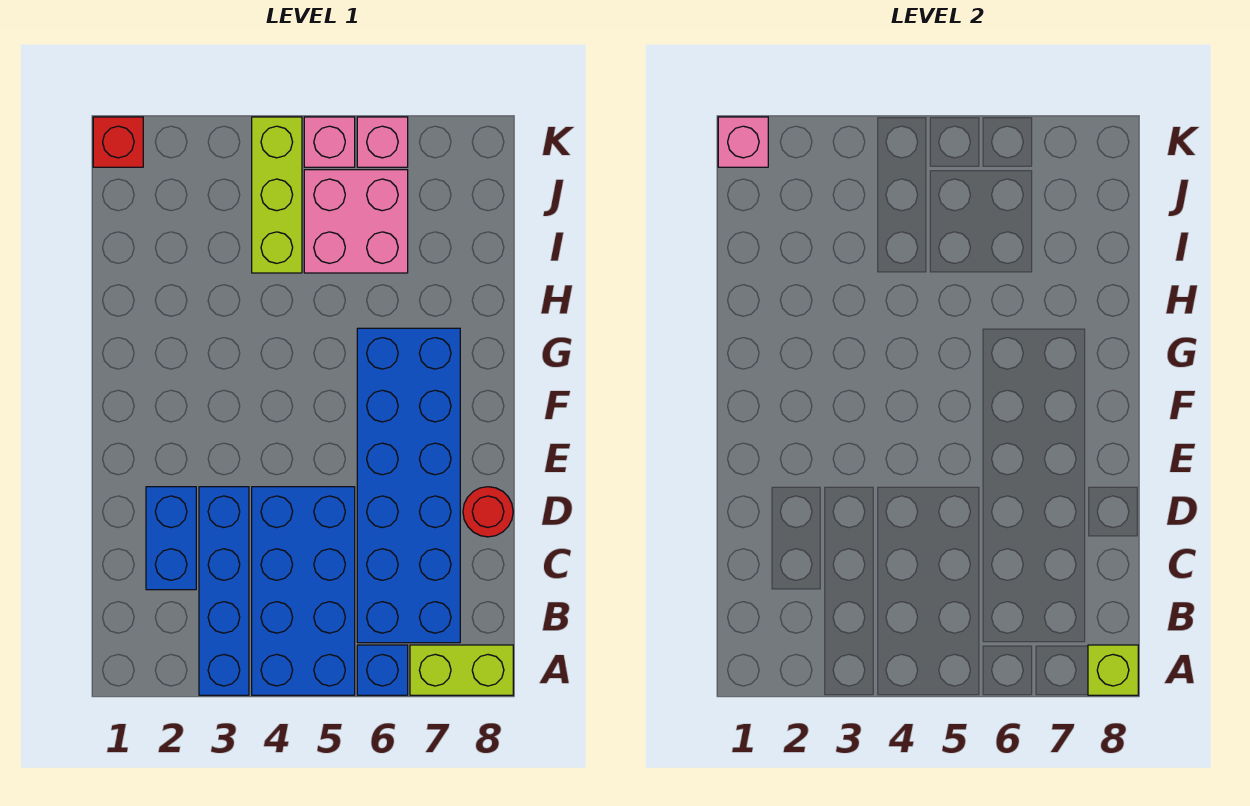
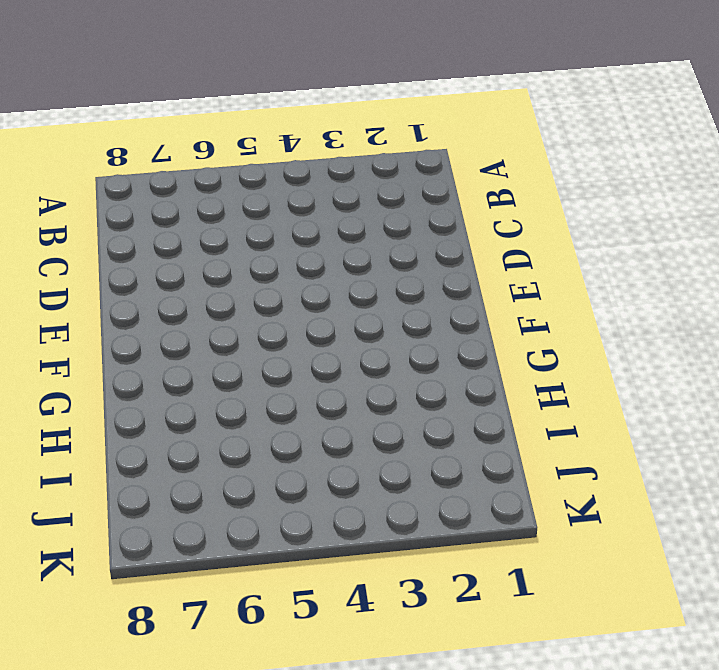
none -> blue 1x4 brick [199,487,249,695]
none -> blue 2x4 brick [252,487,355,695]
none -> blue 1x1 brick [357,645,408,695]

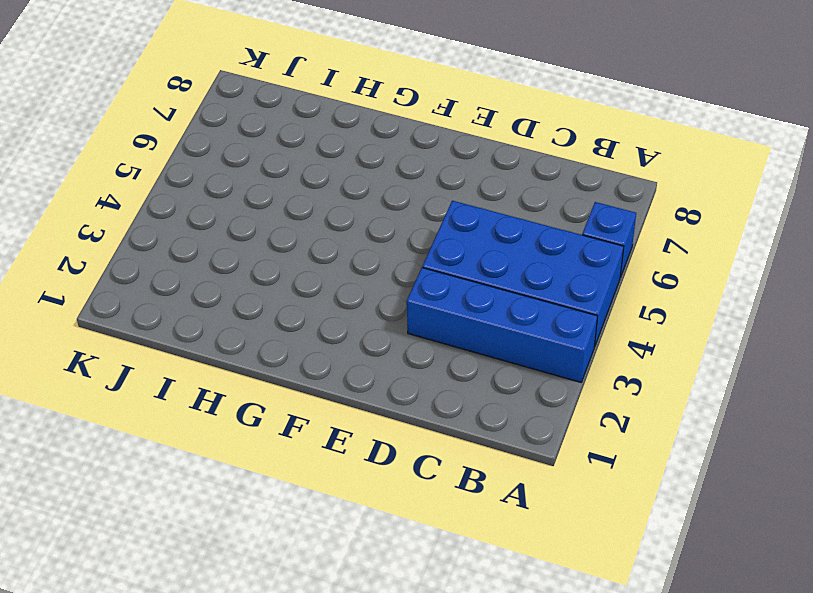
none -> lime 1x2 brick [410,645,513,695]
none -> blue 2x6 brick [357,328,460,643]
none -> blue 1x2 brick [146,487,196,590]

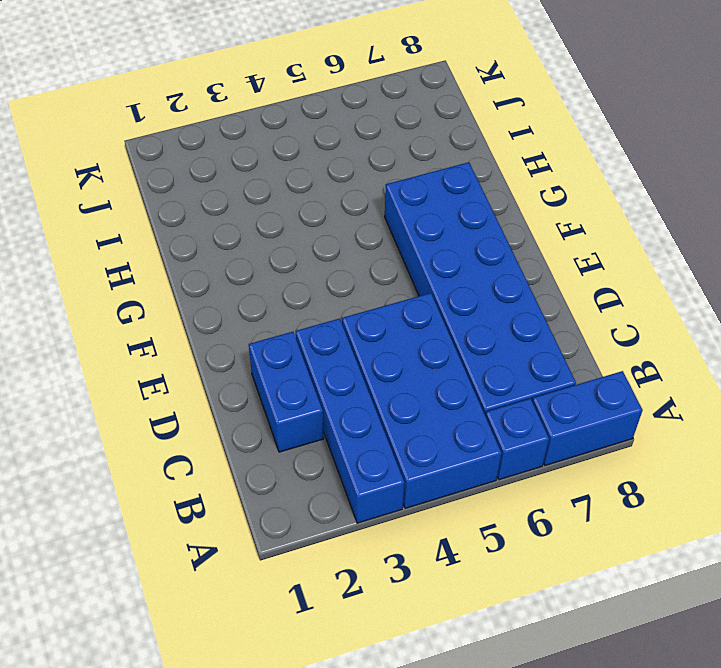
blue 1x2 brick [532,371,642,465] -> lime 1x2 brick [410,645,513,695]
none -> red 1x1 round brick [463,487,513,537]
none -> lime 1x3 brick [252,117,302,273]
none -> pink 2x2 brick [304,170,408,273]

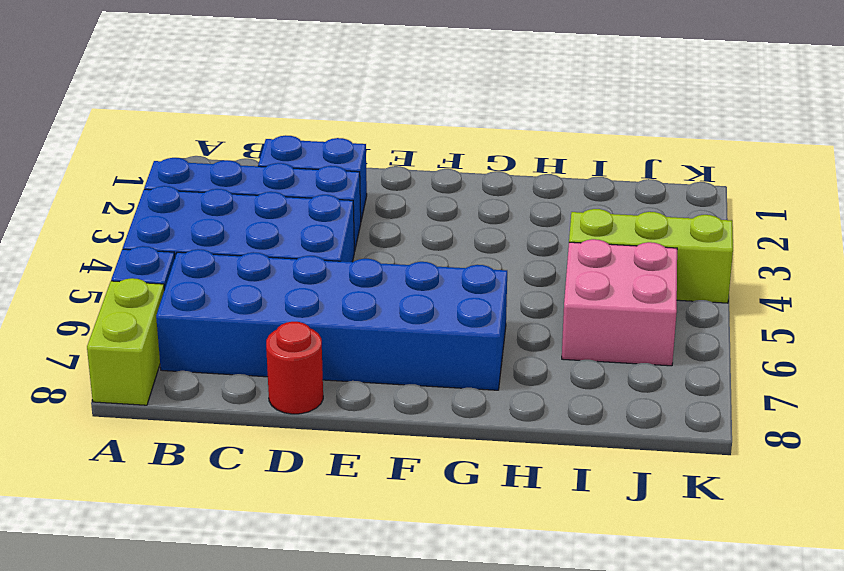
none -> red 1x1 brick [93,117,143,167]
none -> pink 1x1 brick [304,117,355,167]
none -> pink 1x1 brick [357,117,408,167]

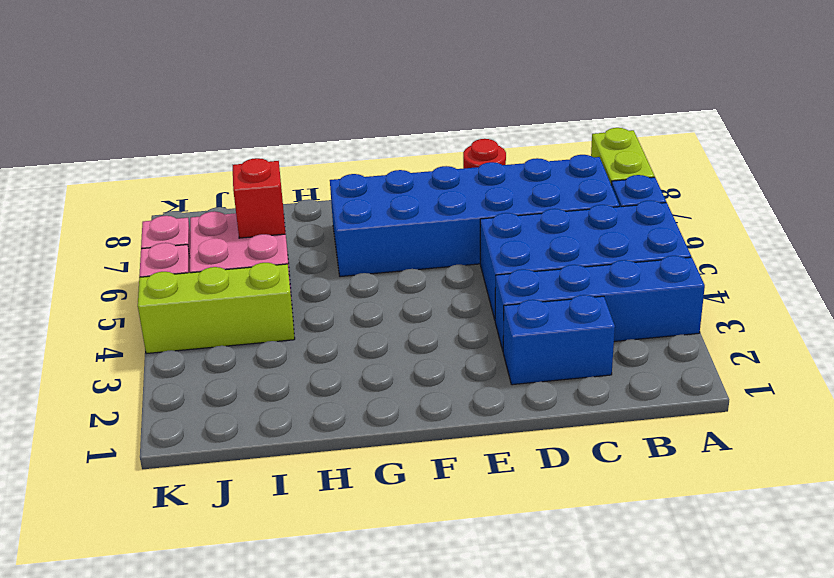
red 1x1 brick [233,158,285,238] -> red 1x1 brick moved to [93,117,143,167]
none -> lime 1x1 brick [1088,645,1138,695]
none -> pink 1x1 brick [718,117,768,167]

